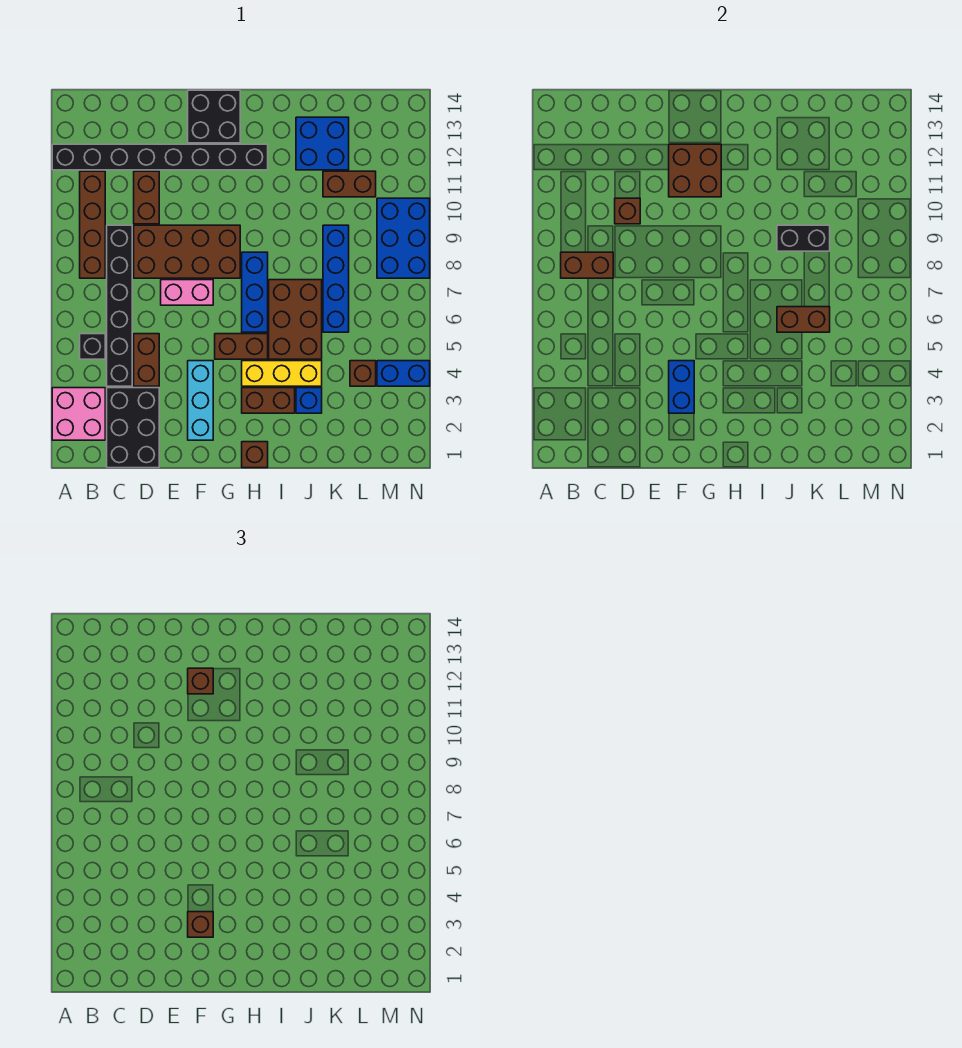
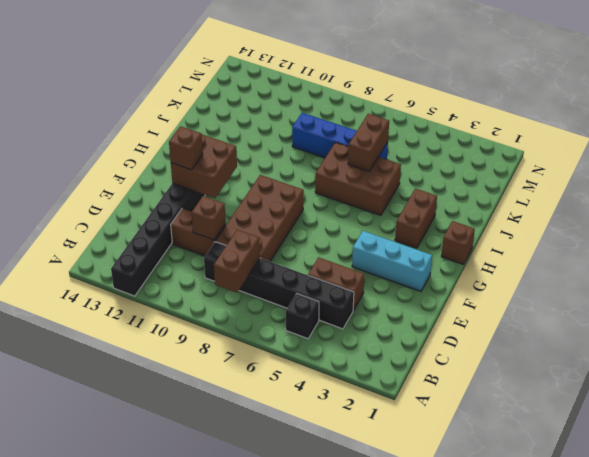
none -> pink 2x2 brick [52,388,105,440]
none -> brown 1x4 brick [80,171,105,278]
none -> black 2x3 brick [107,388,159,468]
none -> pink 1x2 brick [161,280,213,305]

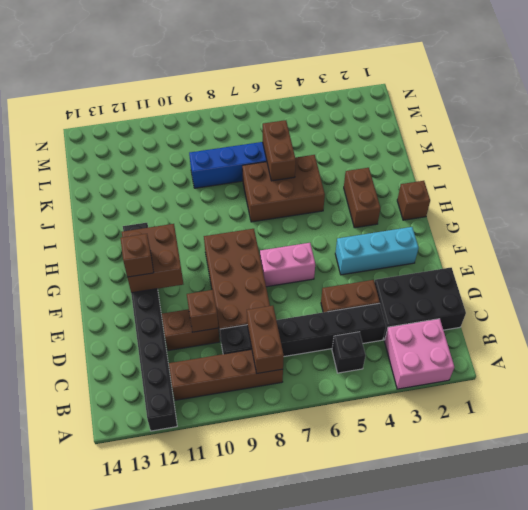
pink 1x2 brick [260,243,315,287] -> pink 1x2 brick turned to [161,280,213,305]
none -> black 2x2 brick [188,90,240,143]
none -> brown 1x2 brick [215,334,268,359]
none -> yellow 1x3 brick [242,361,322,386]
none -> blue 1x3 brick [242,252,268,332]

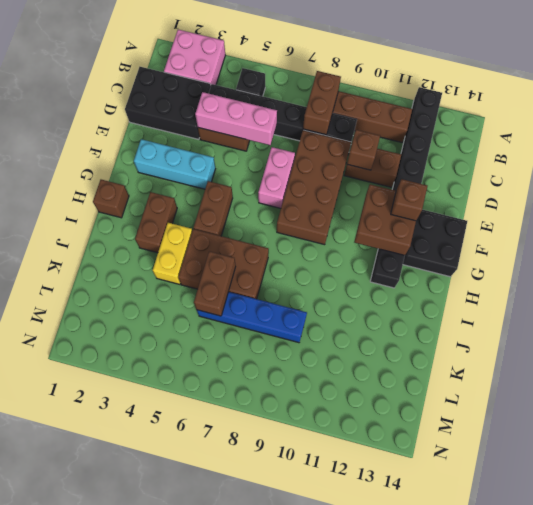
pink 1x3 brick [195,92,277,145] -> none
yellow 1x2 brick [153,223,192,284] -> yellow 1x3 brick [242,361,322,386]
none -> blue 1x3 brick [242,252,268,332]
none -> blue 1x1 brick [296,388,322,413]
none -> blue 2x2 brick [296,117,349,170]
none -> brown 1x2 brick [323,171,376,197]

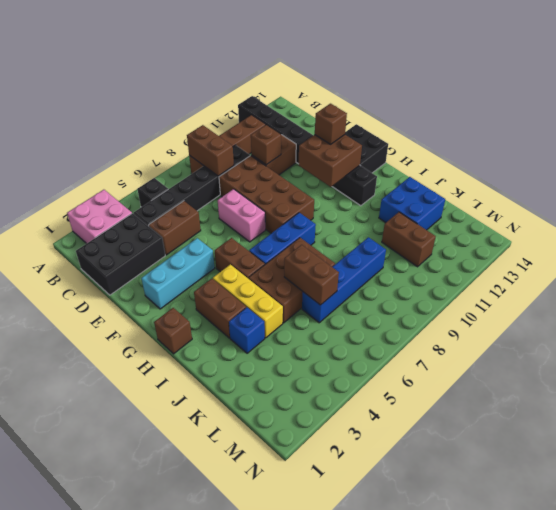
none -> brown 1x1 brick [350,361,376,386]
none -> blue 1x2 brick [377,361,430,386]
none -> blue 2x3 brick [377,198,430,278]
none -> blue 1x2 brick [669,361,694,413]

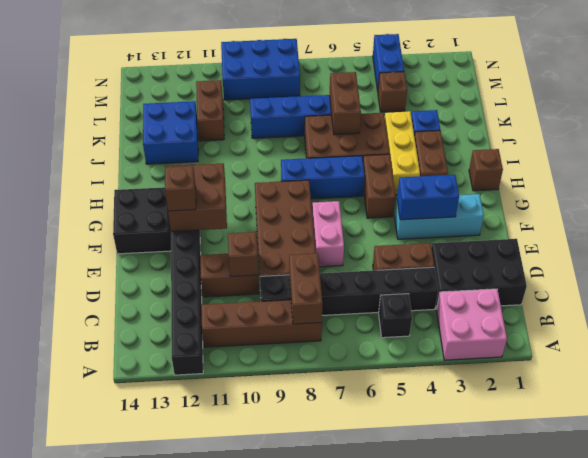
none -> black 1x2 brick [777,225,830,251]
none -> brown 1x1 brick [188,912,213,937]

